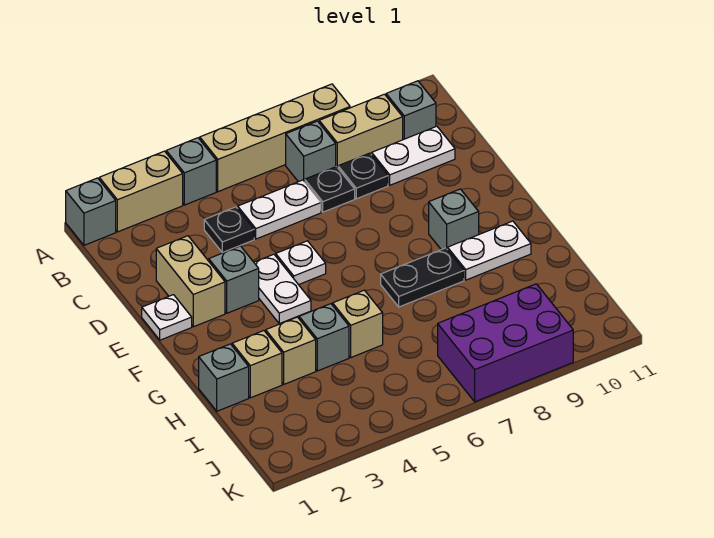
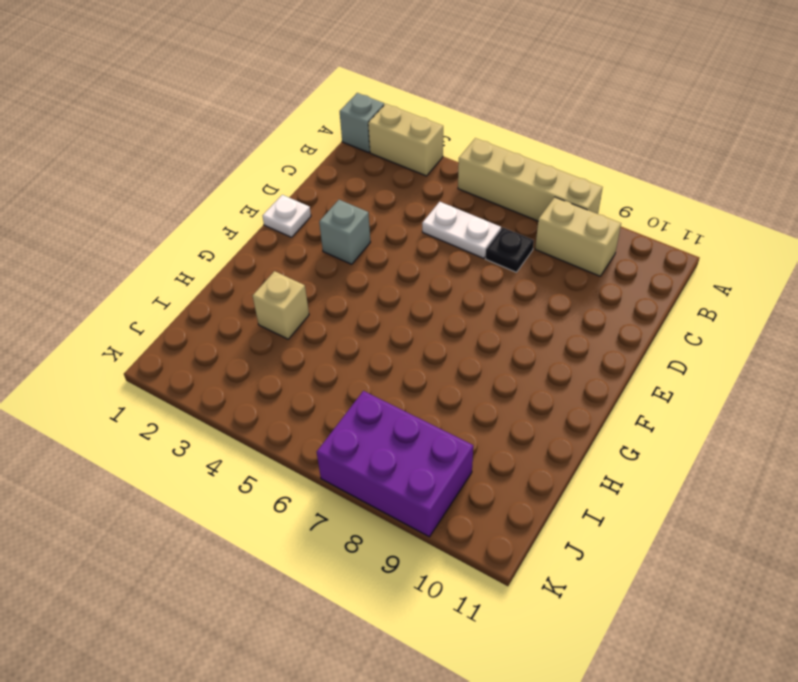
none -> grey 1x1 brick [166,138,216,205]
none -> grey 1x1 brick [286,121,336,182]
none -> grey 1x1 brick [386,81,436,140]

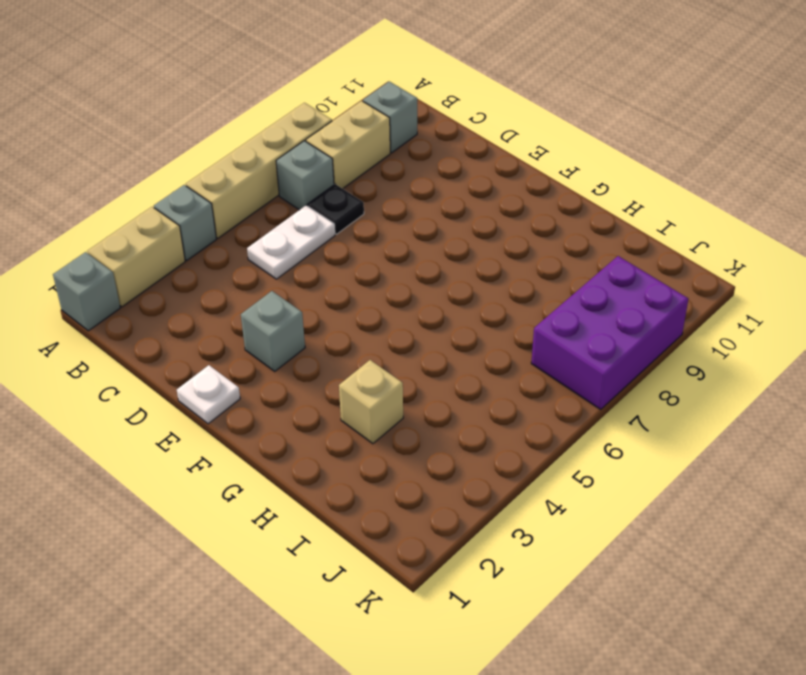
none -> black 1x1 plate [204,207,254,252]
none -> black 1x1 plate [338,153,388,199]
none -> white 1x2 plate [372,126,455,185]

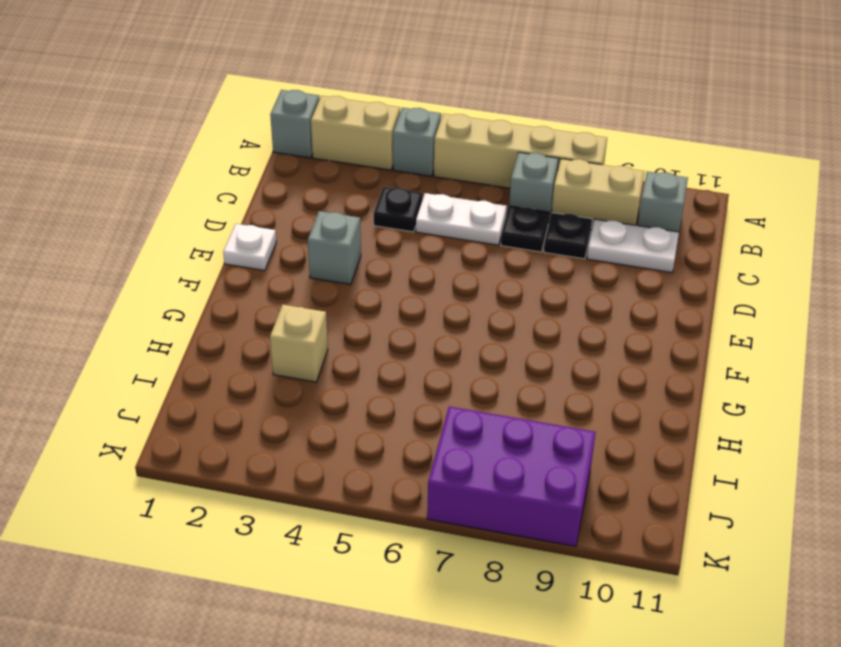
none -> tan 1x2 brick [156,236,225,327]
none -> white 1x2 plate [254,254,311,324]
none -> white 1x1 plate [276,241,326,285]

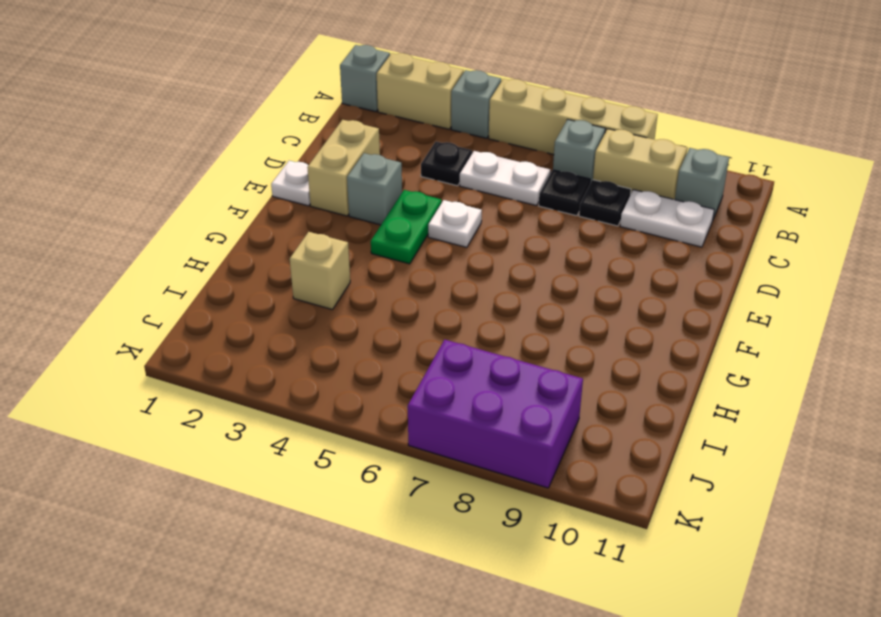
green 1x2 plate [371,190,442,264] -> white 1x2 plate [254,254,311,324]
none -> grey 1x1 brick [429,189,479,250]
none -> black 1x2 plate [381,248,464,307]
none -> white 1x2 plate [448,221,531,280]

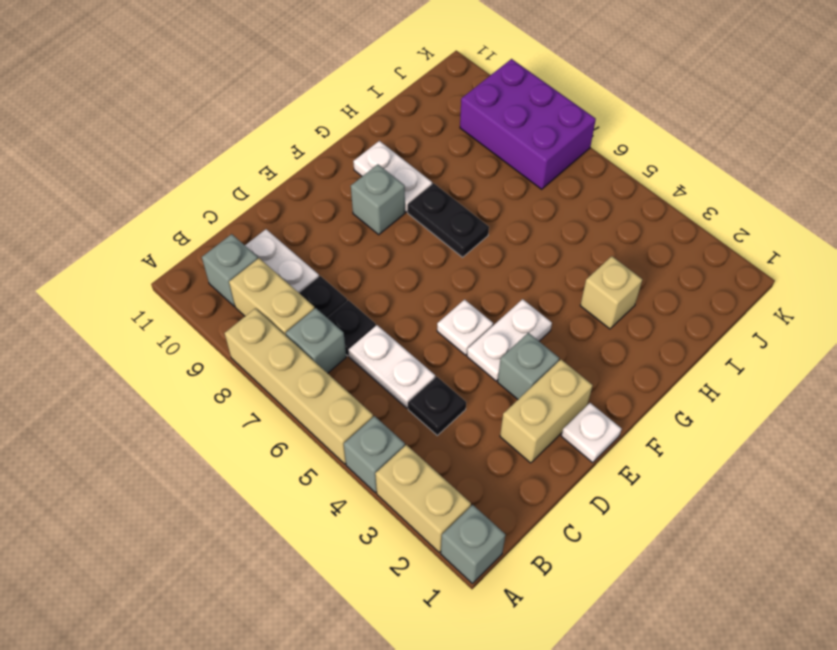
none -> grey 1x1 brick [199,344,249,411]
none -> tan 1x1 brick [232,331,282,398]
none -> grey 1x1 brick [299,304,349,371]

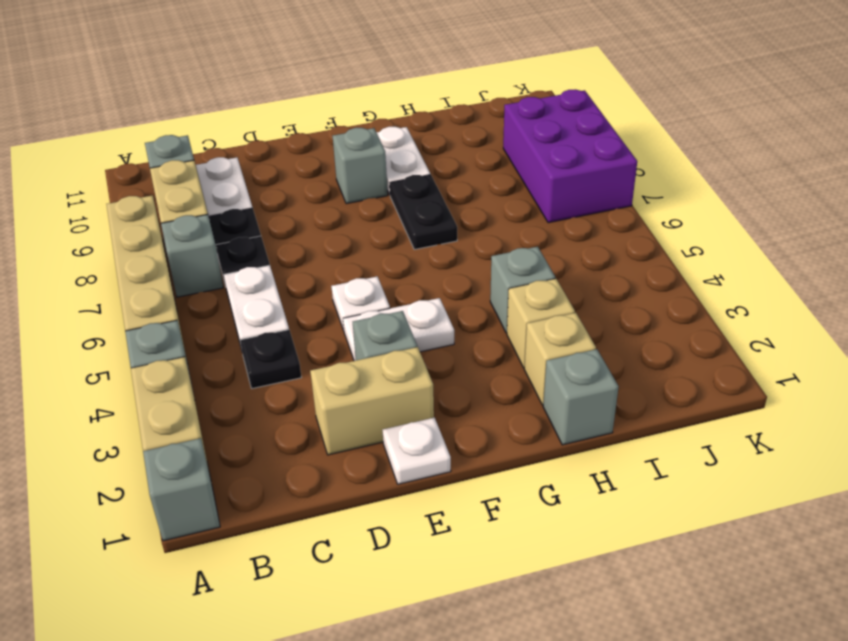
none -> tan 1x1 brick [333,290,383,357]

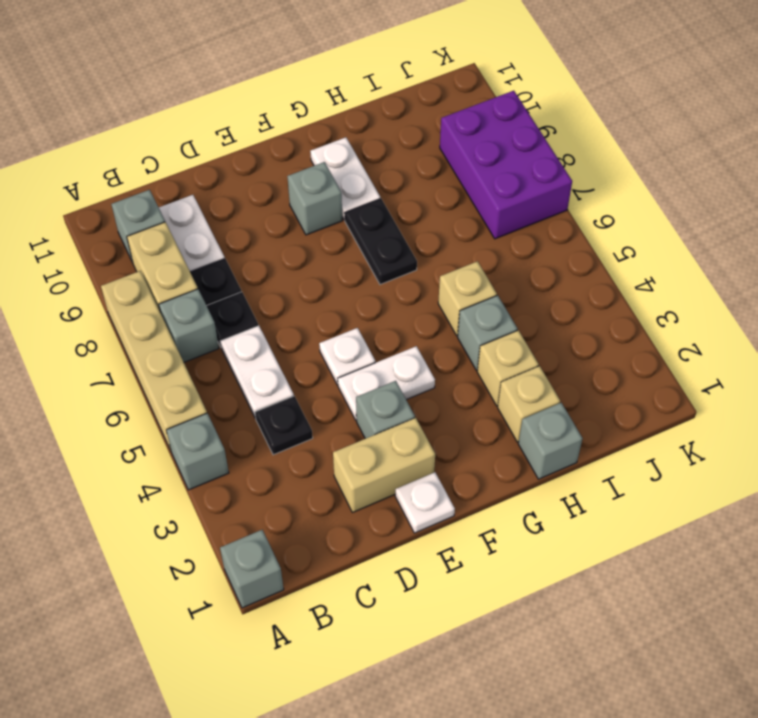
none -> tan 1x2 brick [99,151,183,232]

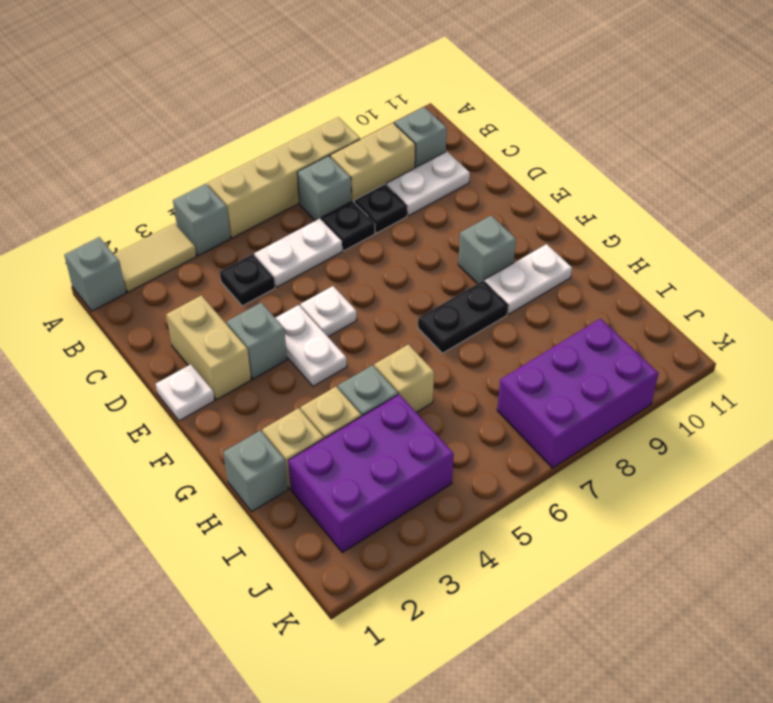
tan 1x2 tile [114,223,196,292] -> tan 1x2 brick [99,151,183,232]
purple 2x3 brick [288,394,454,553] -> none

